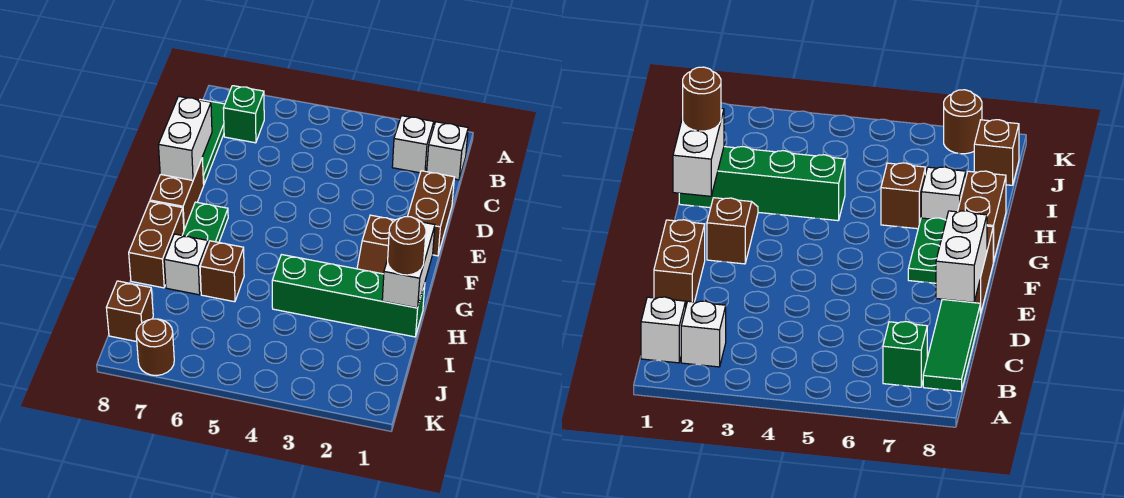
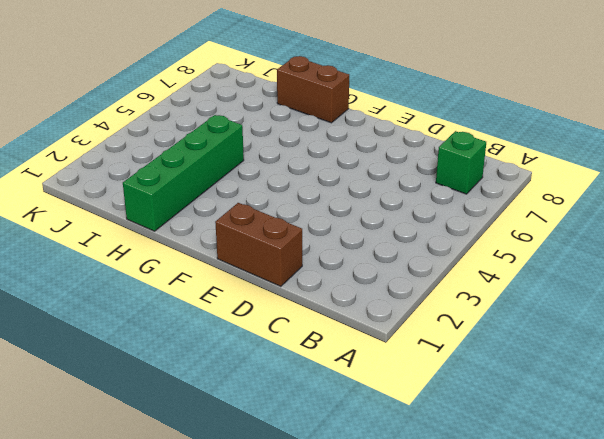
none -> white 1x1 brick [427,122,468,180]
none -> white 1x1 brick [392,116,434,173]
none -> green 1x3 tile [202,100,225,184]

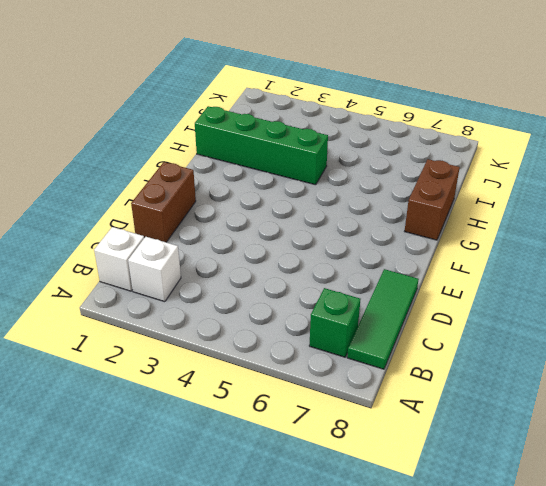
none -> brown 1x2 brick [150,158,204,229]
none -> brown 1x2 slope [357,215,395,274]
none -> green 1x2 plate [182,202,228,244]

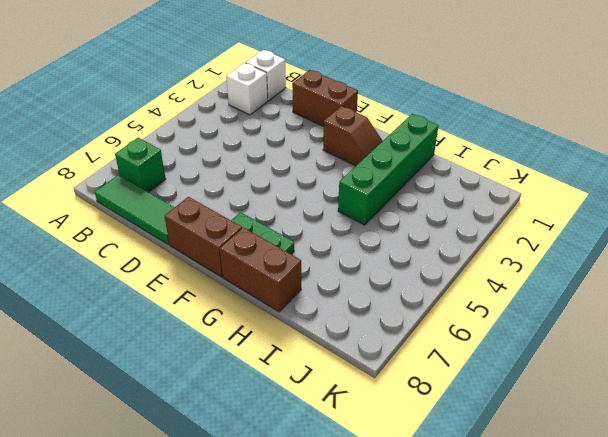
none -> brown 1x1 brick [200,241,244,302]
none -> white 1x1 brick [164,234,208,295]
none -> brown 1x1 brick [106,281,153,342]

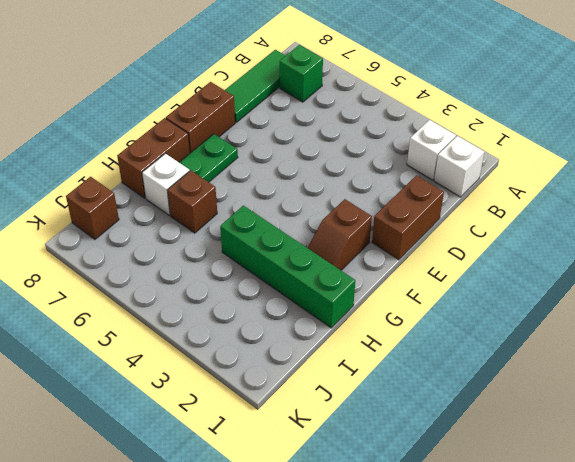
none -> brown 1x1 round brick [136,319,174,376]
none -> white 1x2 brick [158,96,212,180]
none -> white 1x2 brick [382,222,435,308]

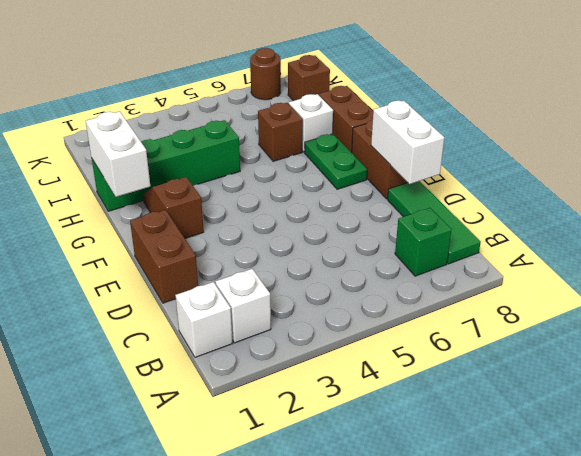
none -> brown 1x1 round brick [388,217,426,275]

